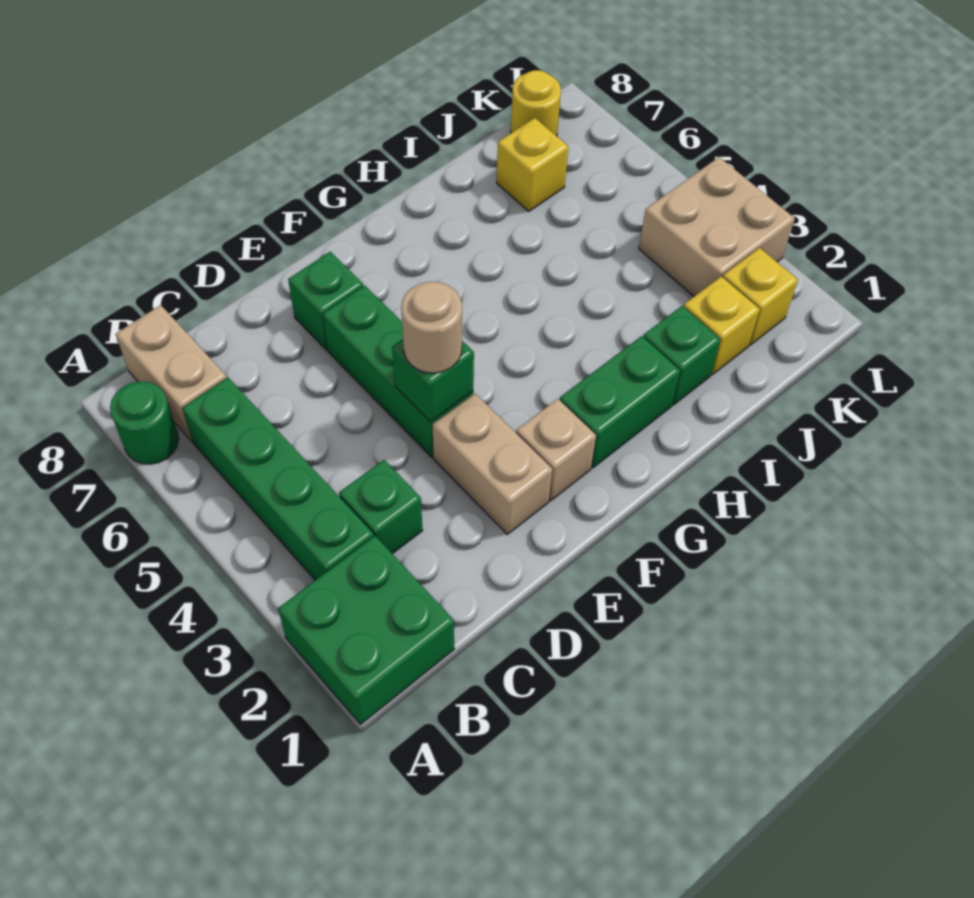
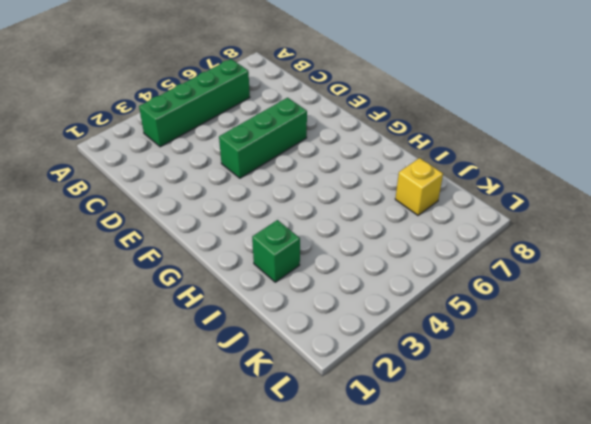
none -> green 2x2 brick [278,536,454,724]
none -> green 1x1 round brick [110,382,179,464]
none -> tan 1x2 brick [116,305,227,441]

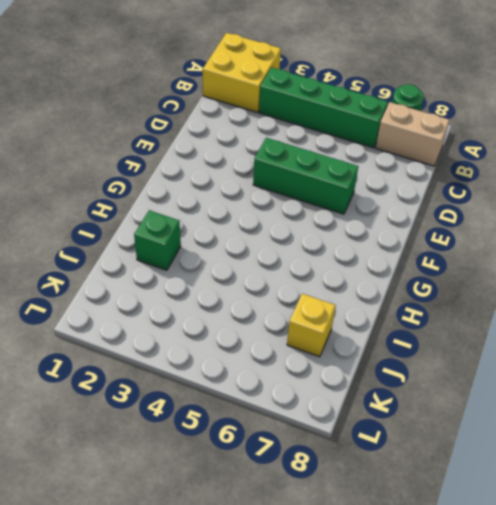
yellow 2x2 brick [203,33,281,112] -> green 2x2 brick [278,536,454,724]
none -> green 1x1 brick [339,460,423,554]
none -> tan 1x2 brick [433,394,552,534]
none -> green 1x1 brick [288,252,363,350]

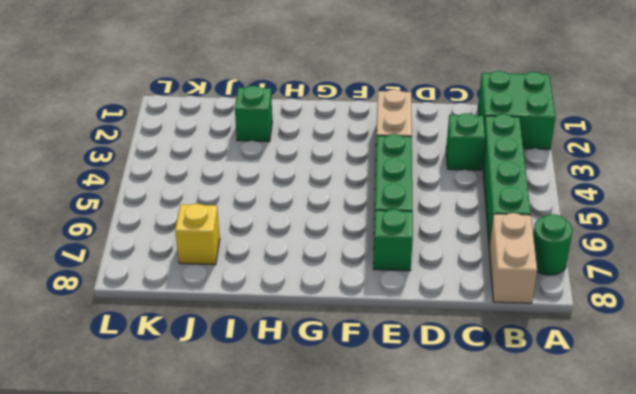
none -> tan 1x1 brick [516,399,596,501]
none -> green 1x2 brick [560,336,680,468]
none -> yellow 1x1 brick [684,276,760,375]

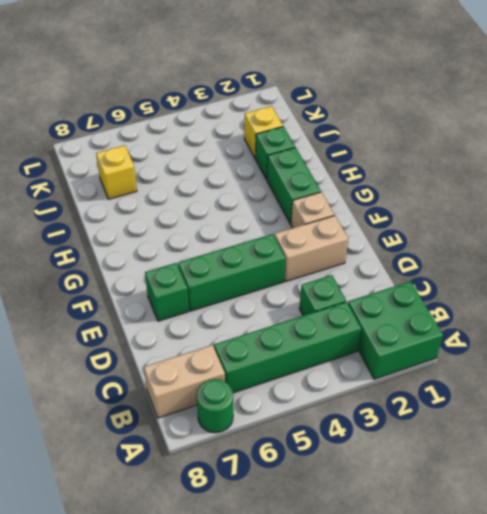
none -> yellow 1x1 brick [723,248,798,345]
none -> tan 2x2 brick [639,157,795,296]
none -> yellow 1x1 round brick [511,70,561,136]

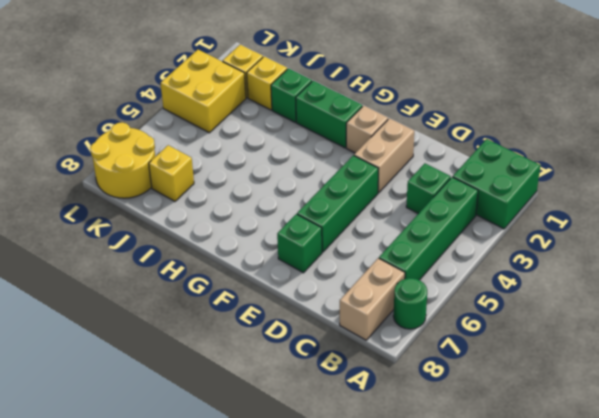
yellow 2x2 brick [161,50,246,133] -> tan 2x2 brick [639,157,795,296]
yellow 2x2 round brick [90,122,155,198] -> yellow 1x1 round brick [511,70,561,136]
none -> green 1x1 brick [392,339,474,422]
none -> tan 1x1 round brick [401,282,462,373]

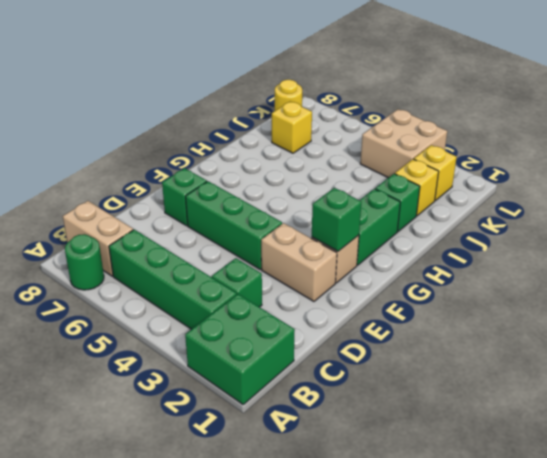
green 1x1 brick [312,188,362,251] -> green 1x1 brick moved to [392,339,474,422]
none -> tan 1x1 round brick [401,282,462,373]

